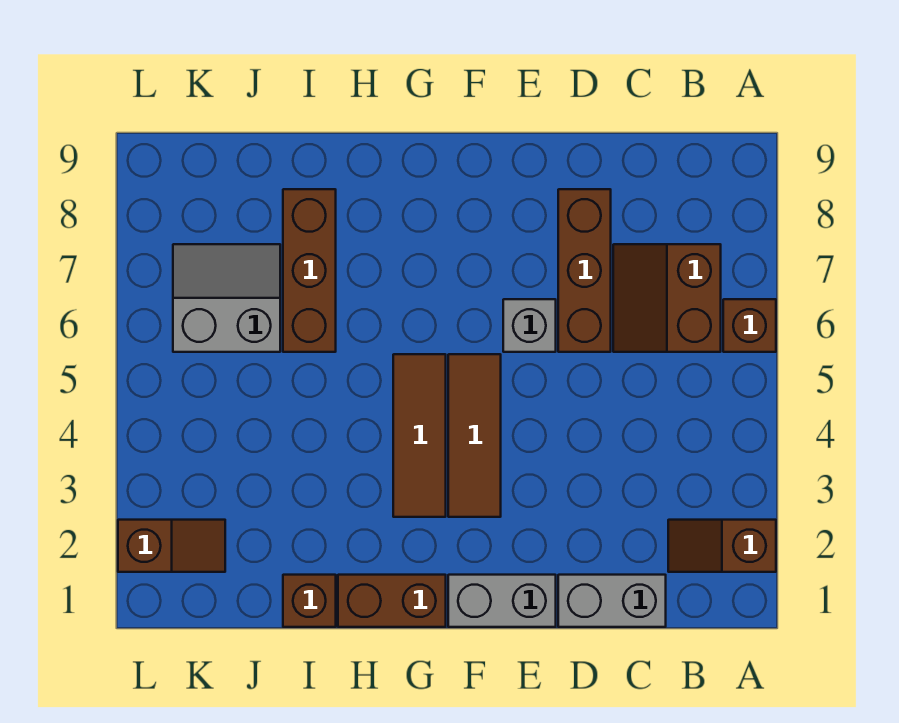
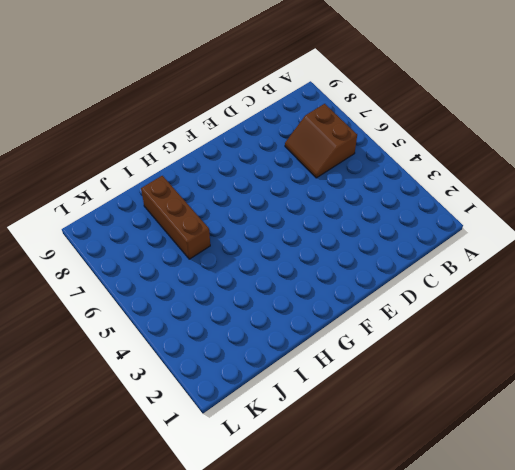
none -> brown 1x2 slope [668,520,776,572]
none -> brown 1x1 brick [723,299,776,352]
none -> grey 1x2 brick [558,575,666,627]

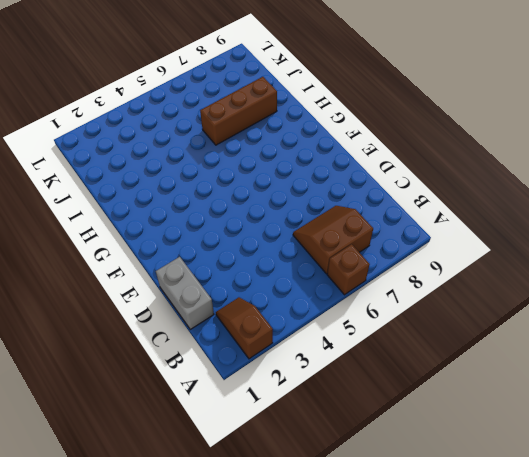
none -> brown 1x3 brick [558,189,611,352]
none -> grey 1x2 brick [448,575,556,627]
none -> grey 1x1 brick [503,299,556,352]

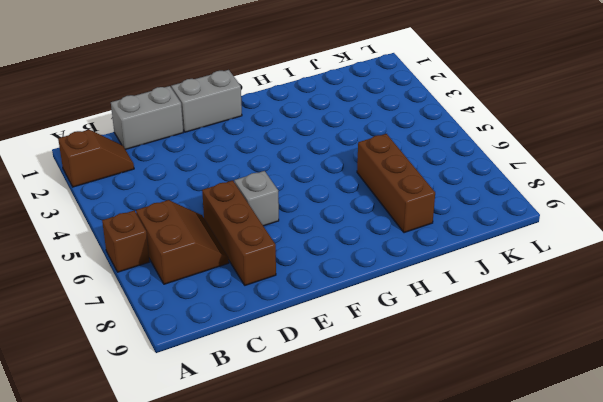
none -> brown 1x3 tile [448,354,501,517]
none -> brown 1x2 brick [338,575,446,627]
none -> brown 1x3 tile [393,354,446,517]

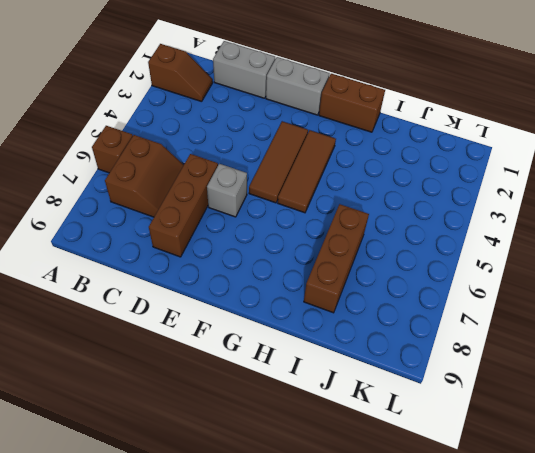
none -> brown 1x1 brick [283,575,336,627]
none -> grey 2x2 slope [173,244,280,352]
none -> brown 1x2 slope [118,520,225,572]

